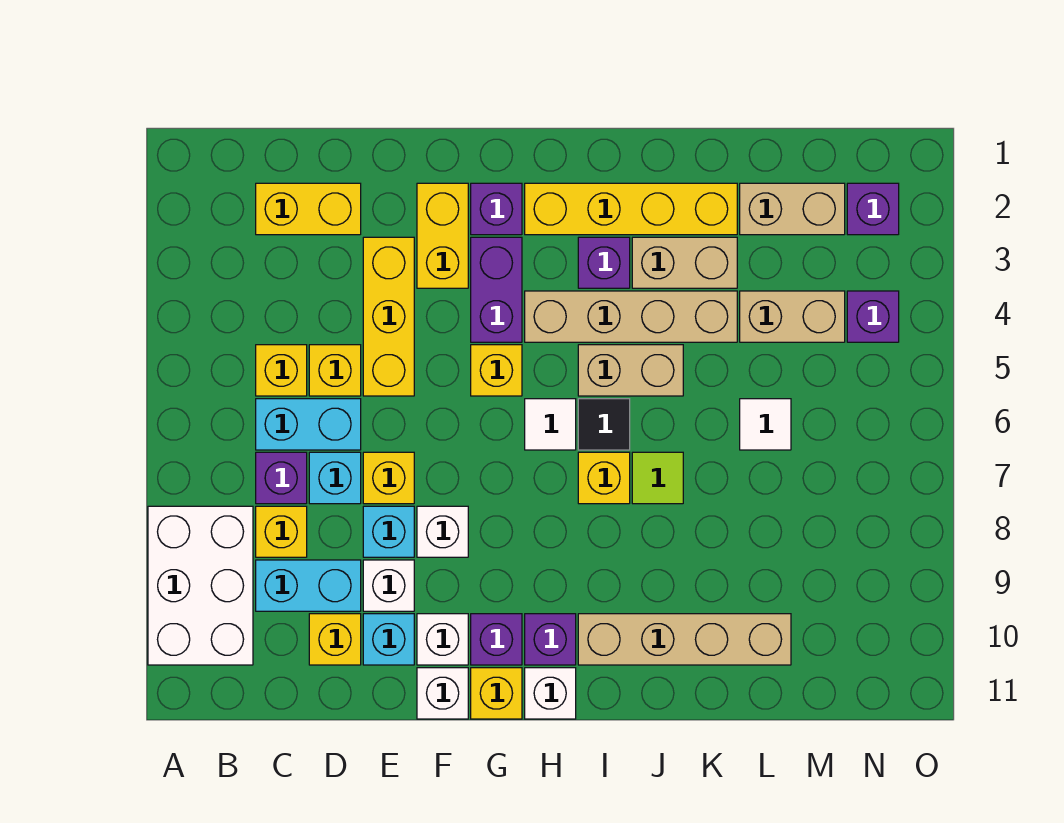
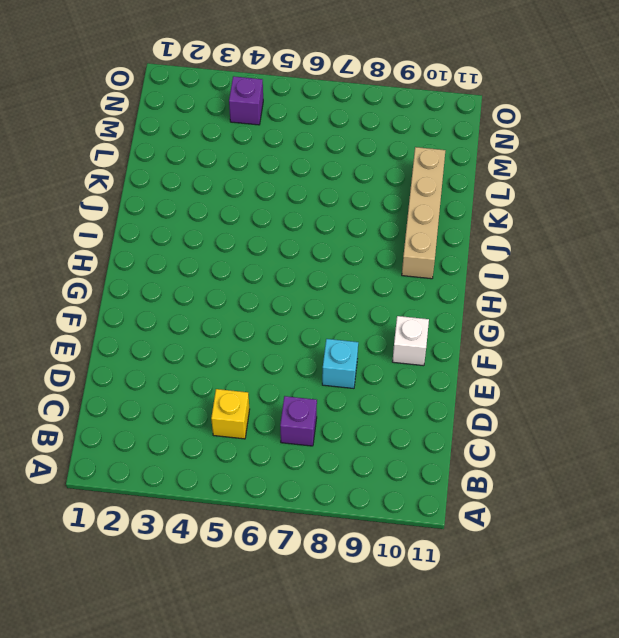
none -> white 2x3 brick [148,506,253,665]
none -> yellow 1x2 brick [256,183,361,235]
none -> cyan 1x2 brick [256,399,361,450]
none -> yellow 1x1 brick [256,506,307,557]

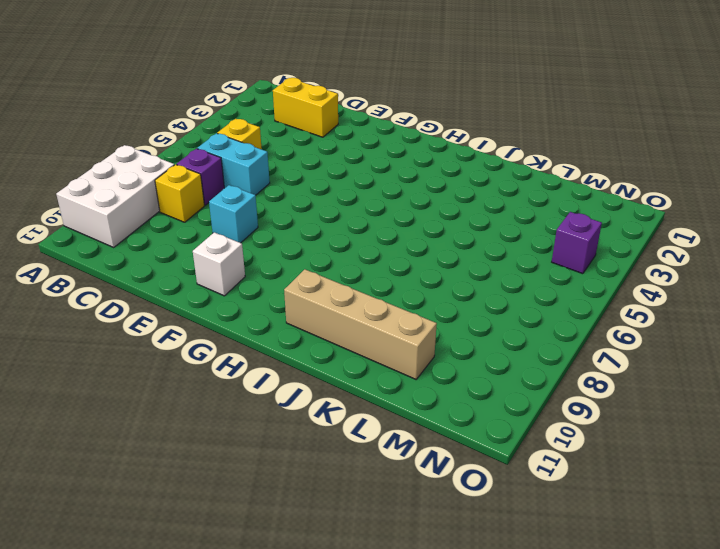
none -> cyan 1x2 brick [256,560,361,611]
none -> yellow 1x1 brick [309,345,361,396]
none -> cyan 1x1 brick [309,452,361,504]
none -> yellow 1x1 brick [309,614,361,665]

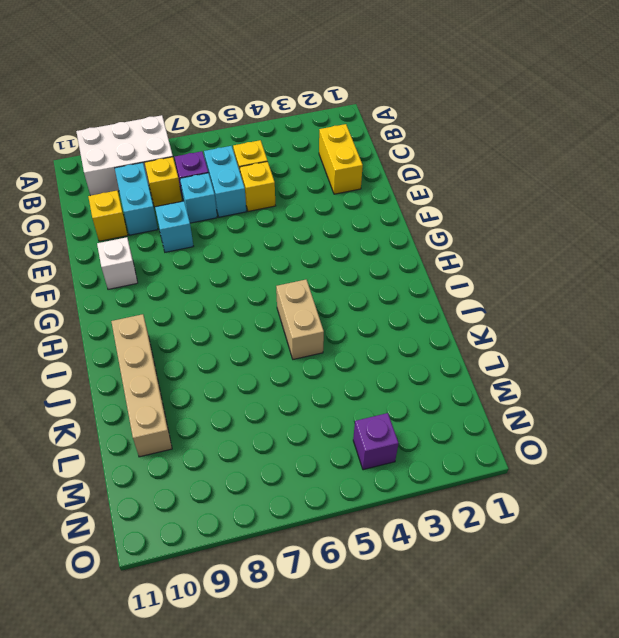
none -> yellow 1x3 brick [363,237,414,396]
none -> yellow 1x1 brick [363,452,414,504]
none -> white 1x1 brick [363,560,414,611]
none -> cyan 1x1 brick [363,614,414,665]

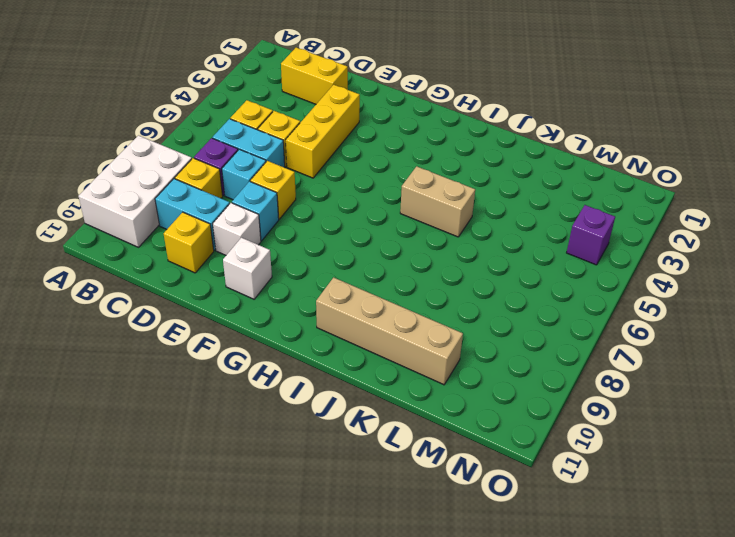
none -> cyan 1x1 brick [363,614,414,665]
none -> yellow 1x2 brick [417,183,468,288]
none -> white 1x1 brick [417,506,468,557]
none -> white 1x1 brick [417,668,468,719]

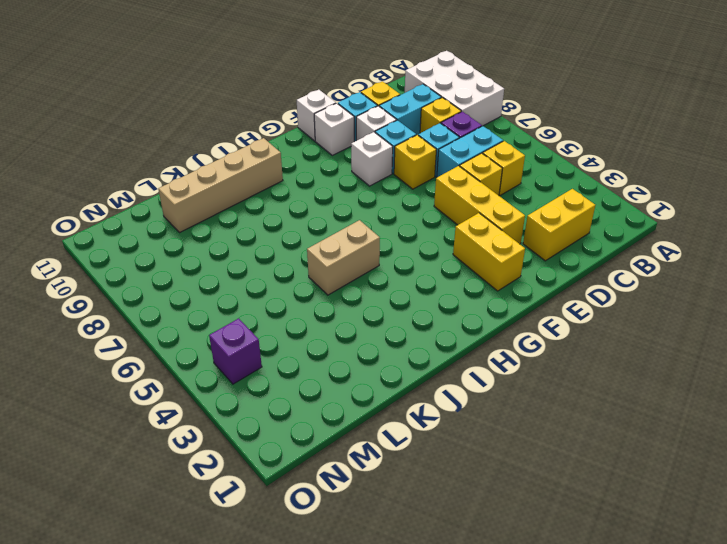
none -> purple 1x1 brick [471,183,522,235]
none -> purple 1x2 brick [471,237,522,342]
none -> yellow 1x1 brick [471,345,522,396]
none -> purple 1x1 brick [471,614,522,665]

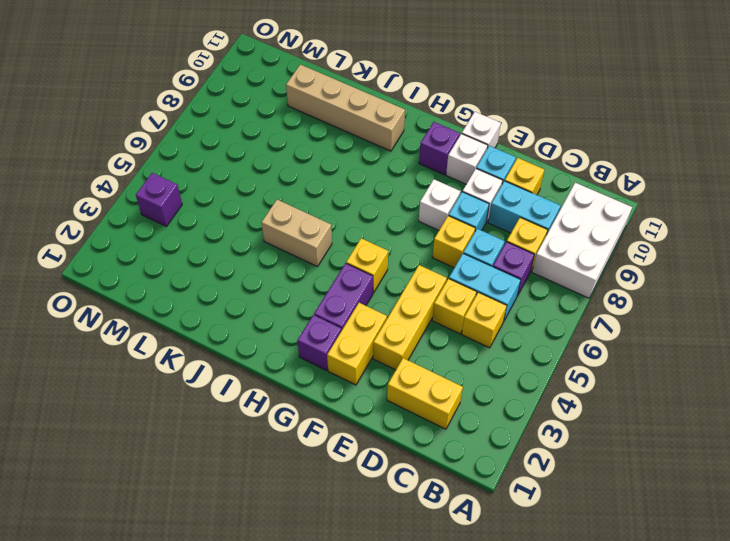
none -> yellow 1x1 brick [471,668,522,719]
none -> yellow 1x4 brick [525,183,737,235]
none -> tan 1x4 brick [525,291,737,342]
none -> white 1x1 tile [525,399,576,450]

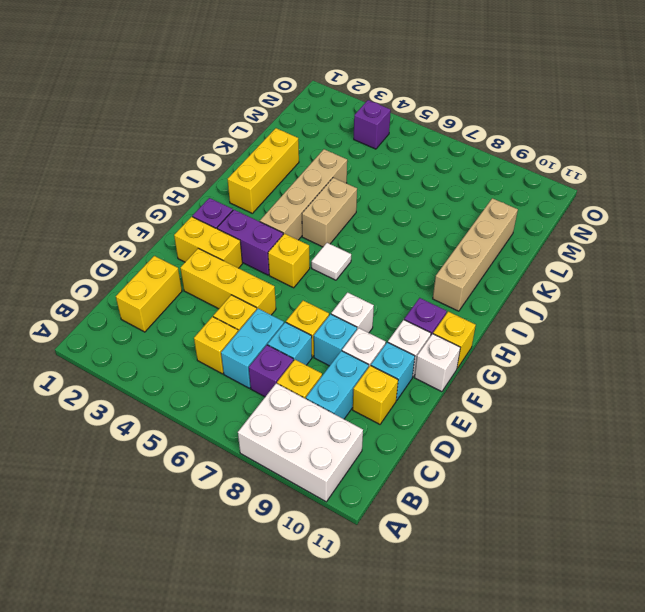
yellow 1x3 brick [228,128,299,213] -> yellow 1x4 brick [525,183,737,235]
none -> purple 1x1 brick [525,614,576,665]
none -> white 1x1 brick [525,668,576,719]
none -> purple 1x1 brick [578,237,630,288]
none -> black 1x1 tile [578,399,630,450]

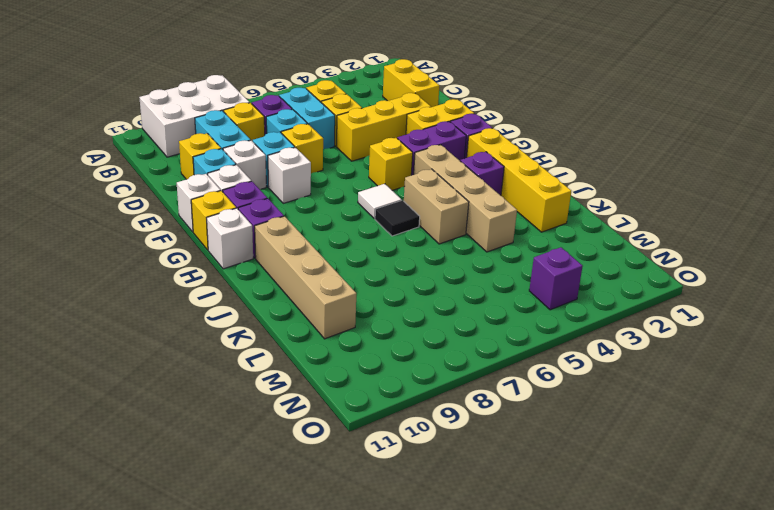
none -> yellow 1x1 brick [578,452,630,504]
none -> tan 1x2 brick [632,237,737,288]
none -> lime 1x1 tile [632,452,683,504]
none -> tan 1x2 brick [740,183,845,235]

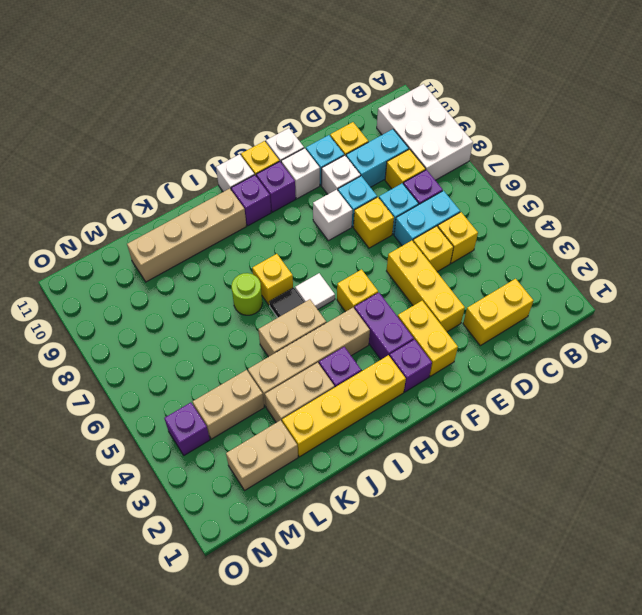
lime 1x1 round brick [231,273,262,315] -> lime 1x1 tile [632,452,683,504]
none -> white 1x1 tile [740,399,791,450]
none -> purple 1x1 brick [847,183,899,235]

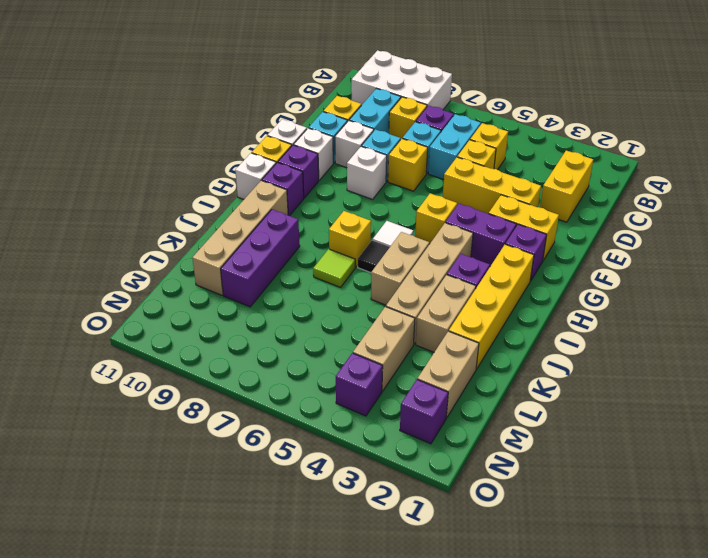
purple 1x3 brick [221,209,300,307] -> none
none -> white 1x1 tile [740,399,791,450]

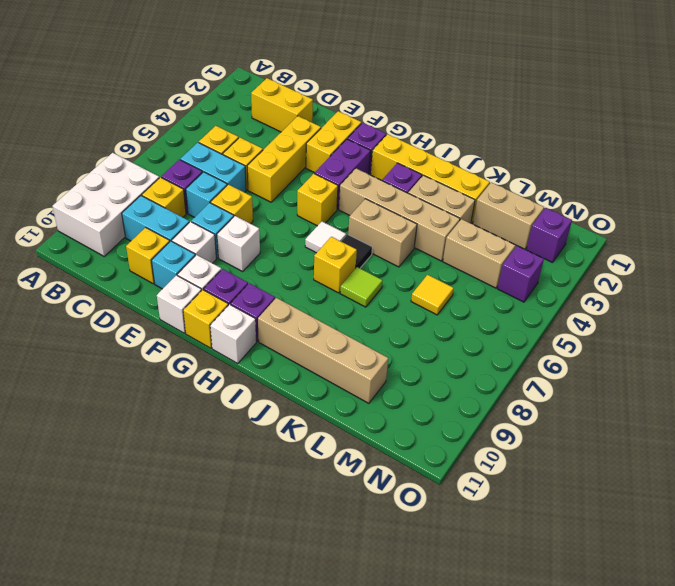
yellow 1x1 tile [411,275,454,315] -> white 1x1 tile [740,399,791,450]

